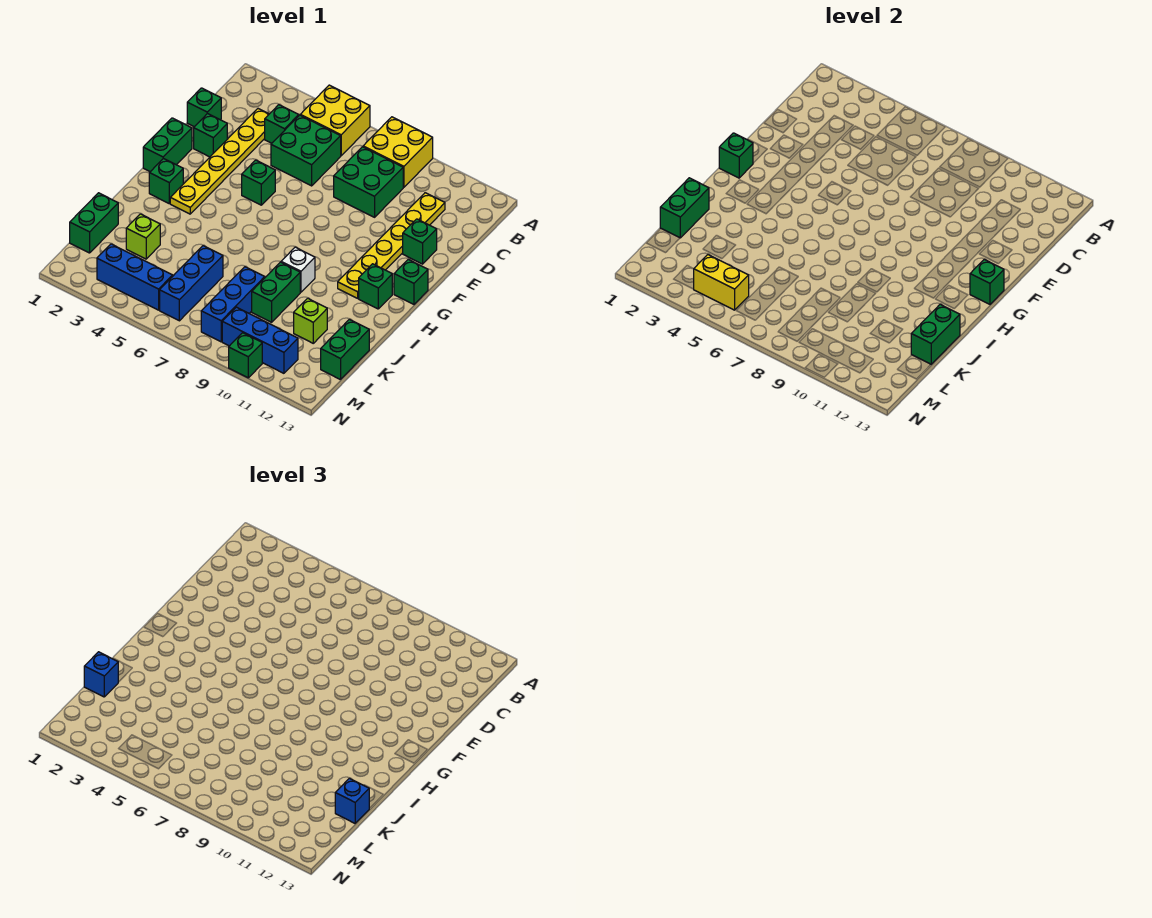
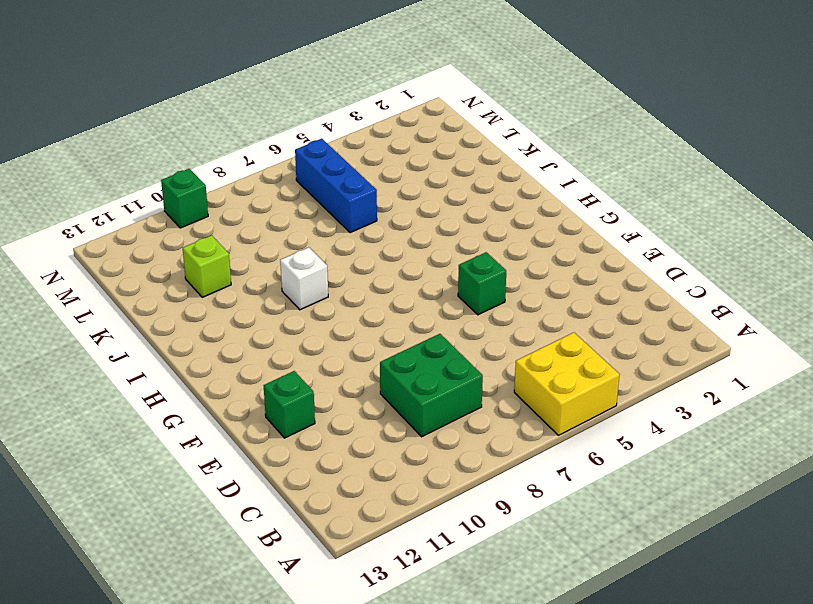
none -> yellow 2x2 brick [363,117,433,187]
none -> yellow 1x6 plate [170,109,269,214]
none -> green 1x1 brick [265,105,299,143]
none -> green 2x2 brick [271,115,341,186]

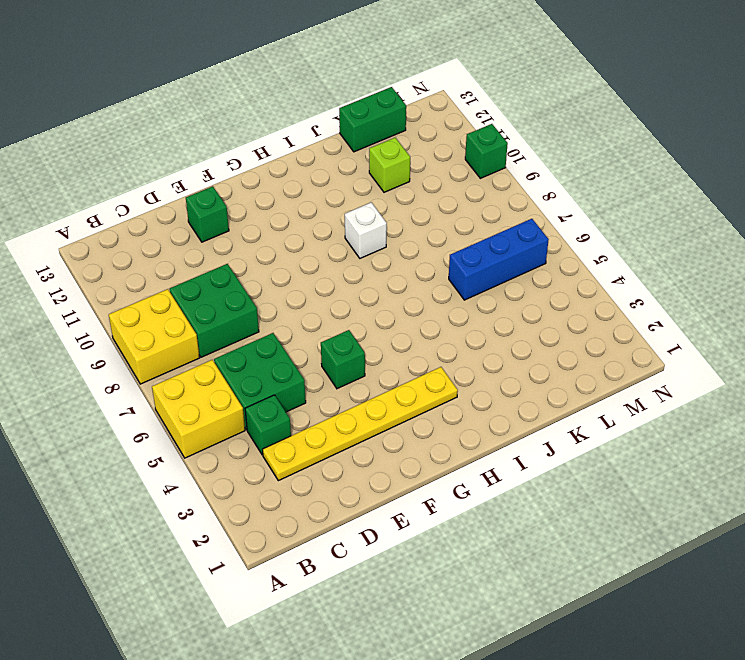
none -> yellow 1x6 plate [338,193,445,298]
none -> green 1x1 brick [187,88,221,127]
none -> green 1x1 brick [194,113,227,157]
none -> green 1x2 brick [143,118,192,172]

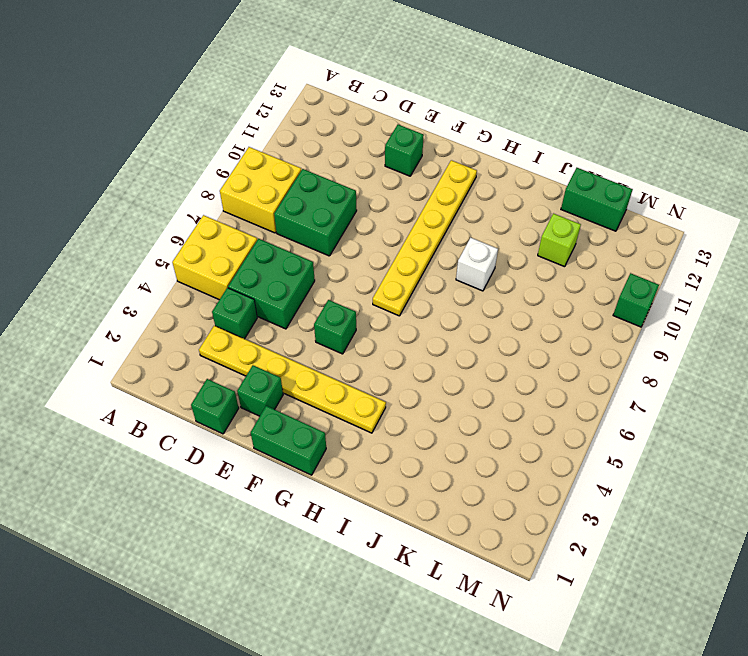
yellow 1x6 plate [373,160,477,316] -> yellow 1x6 plate turned to [338,193,445,298]
none -> green 1x1 brick [394,259,428,304]
none -> green 1x1 brick [149,158,183,203]
none -> green 1x1 brick [359,264,392,309]
none -> green 1x2 brick [252,262,300,322]

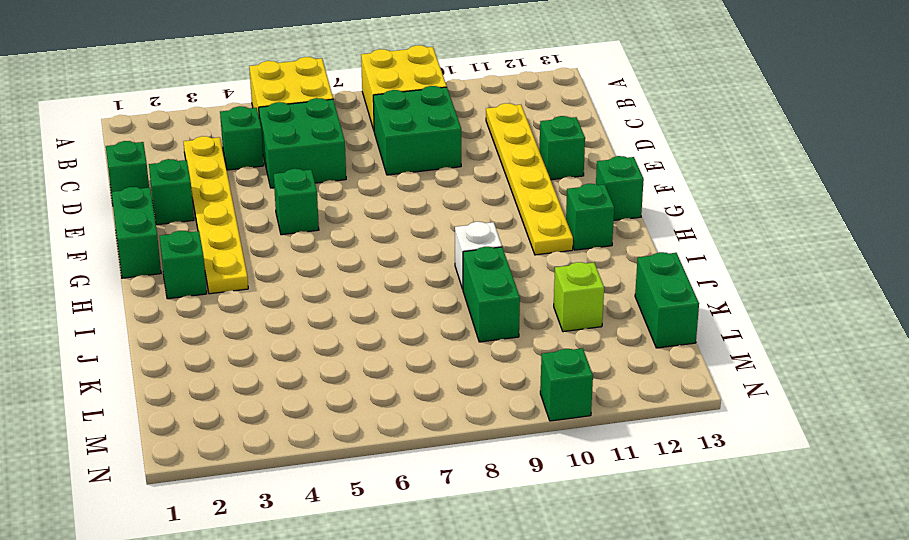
none -> green 1x2 brick [70,193,118,253]
none -> lime 1x1 brick [126,214,160,259]
none -> blue 1x3 brick [160,246,223,321]
none -> blue 1x3 brick [201,267,265,342]

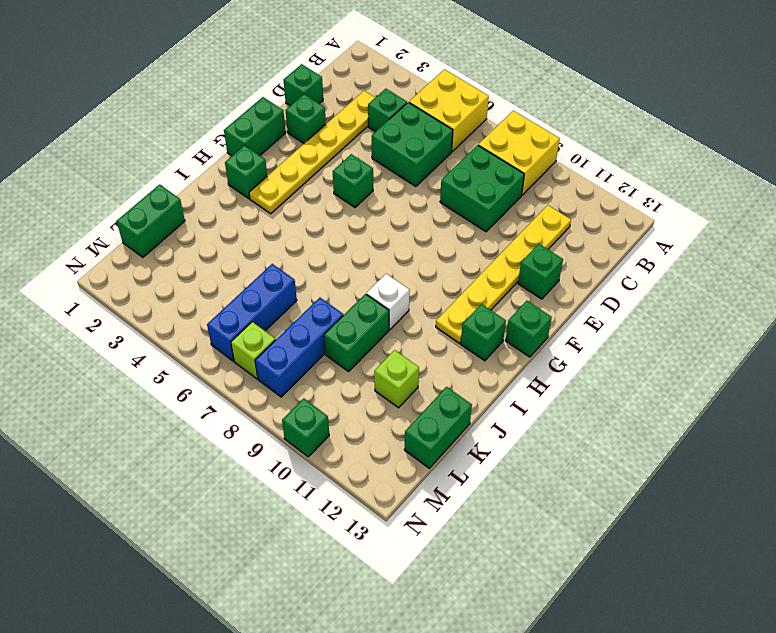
lime 1x1 brick [231,322,275,379] -> lime 1x1 brick moved to [126,214,160,259]
none -> blue 1x3 brick [97,244,173,310]
none -> blue 1x3 brick [222,307,298,373]
none -> green 1x1 brick [719,133,753,178]
none -> green 1x1 brick [970,259,1004,304]

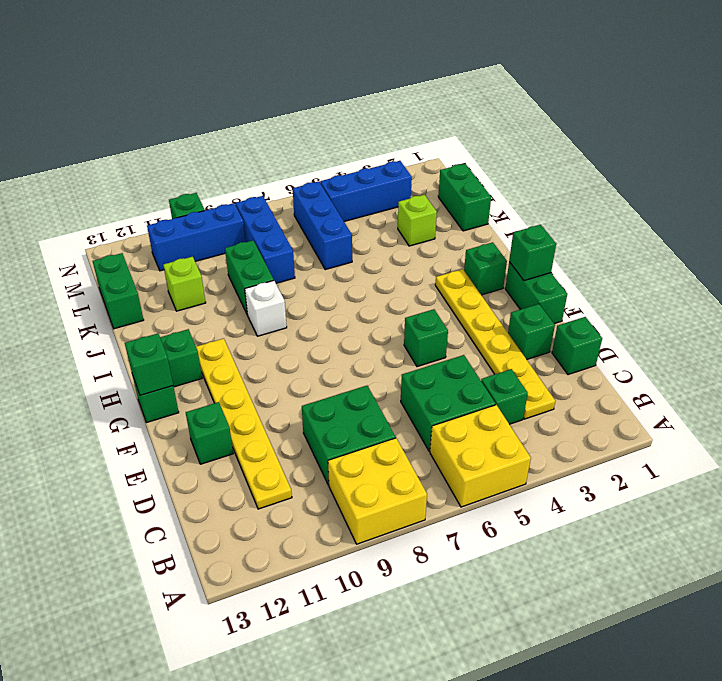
none -> green 1x2 brick [660,178,709,238]
none -> green 1x2 brick [911,304,960,364]
none -> yellow 1x2 brick [694,255,749,310]
none -> blue 1x1 brick [84,652,118,697]

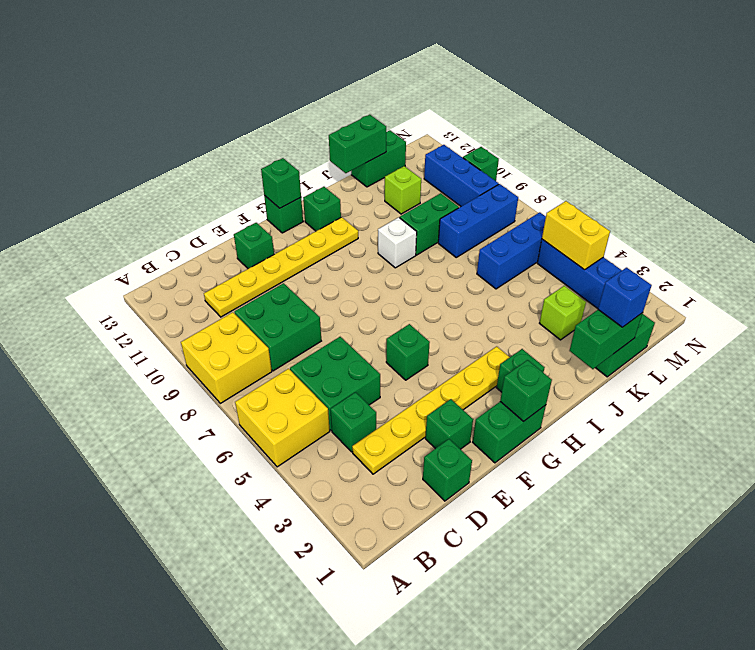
none -> blue 1x1 brick [335,778,369,823]

